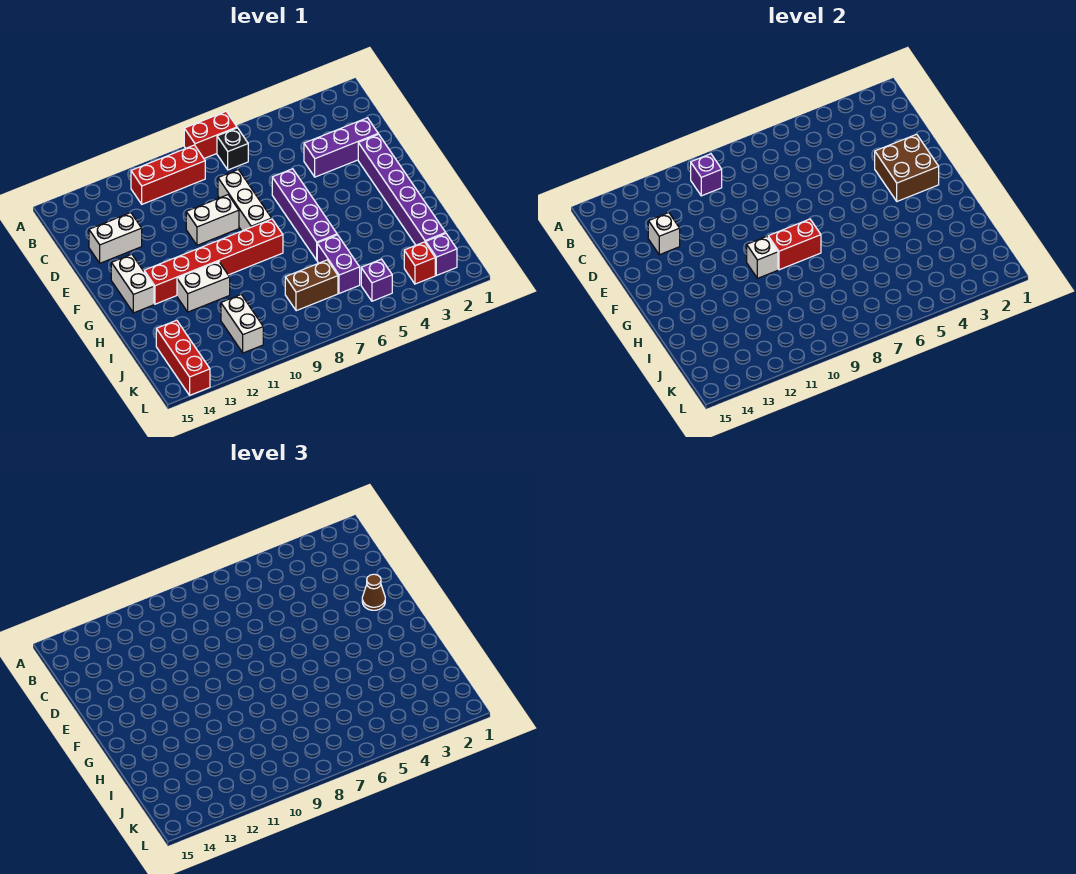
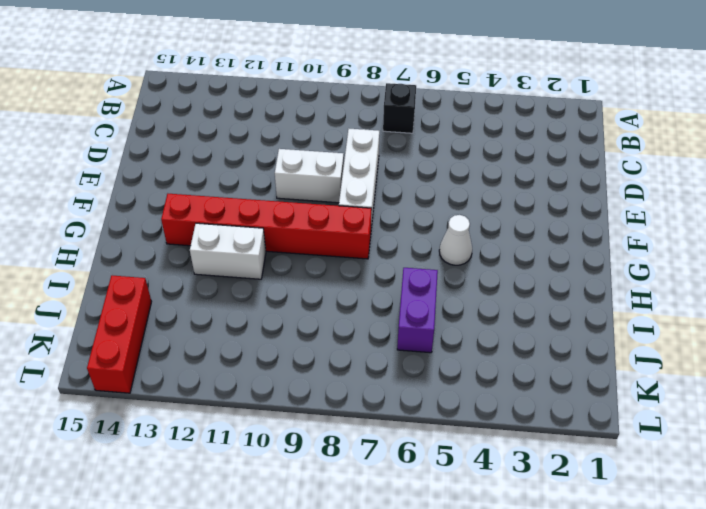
white 1x1 cone [439,215,472,265] -> none
none -> red 1x2 brick [184,112,237,158]
none -> red 1x3 brick [131,145,205,204]
none -> purple 1x3 brick [304,118,378,177]

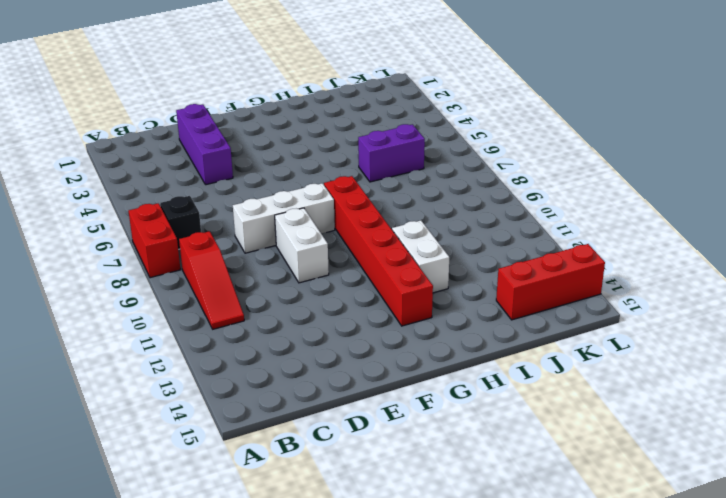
red 1x3 slope [179,231,244,329] -> red 1x3 brick [131,145,205,204]
none -> white 1x2 brick [89,213,142,263]
none -> purple 1x6 brick [358,134,446,245]
none -> purple 1x4 brick [272,169,337,260]

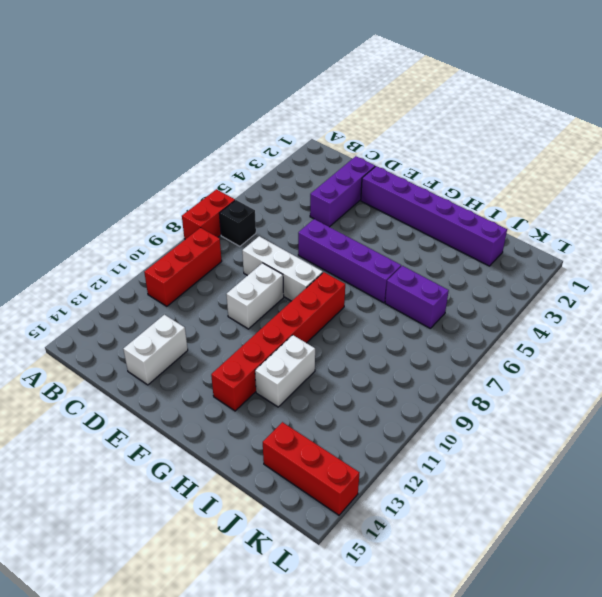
none -> white 1x2 brick [111,254,154,313]
none -> brown 1x2 brick [285,260,338,311]
none -> white 1x2 brick [221,295,263,353]

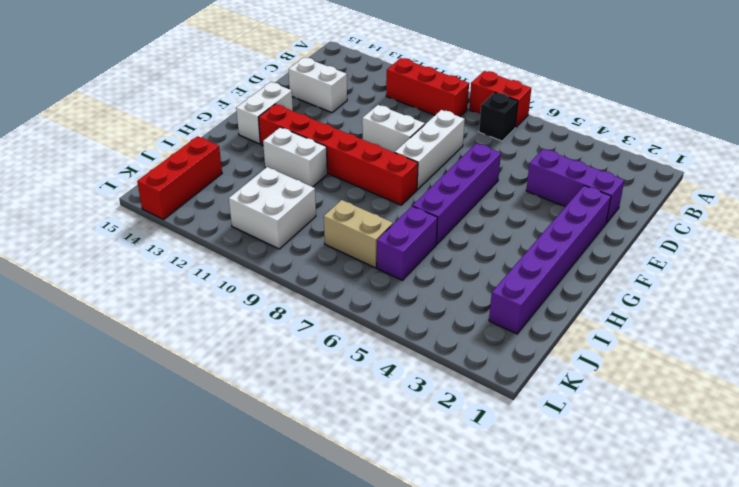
tan 1x2 brick [324,200,393,268] -> brown 1x2 brick [285,260,338,311]
white 2x2 brick [229,167,316,249] -> white 1x2 brick [221,295,263,353]
none -> purple 1x1 brick [426,234,457,275]
none -> red 1x1 brick [404,242,435,284]
none -> purple 1x1 brick [361,259,392,301]

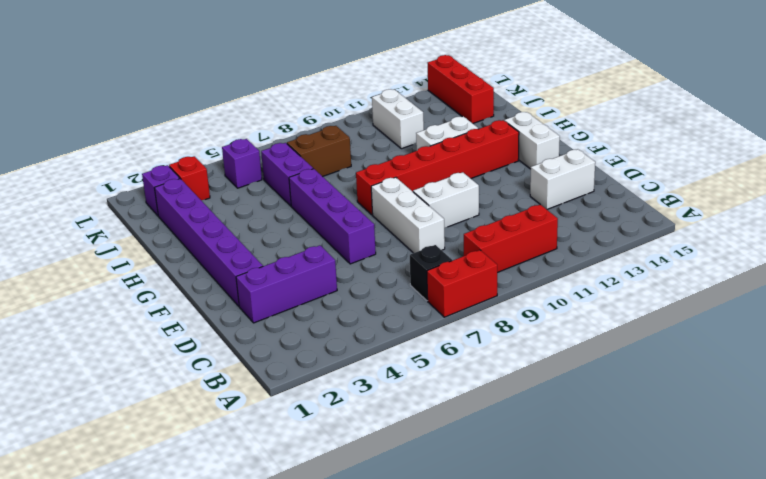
none -> purple 1x1 brick [691,154,722,196]
none -> white 1x1 brick [648,213,680,255]
none -> brown 2x2 brick [875,134,939,201]

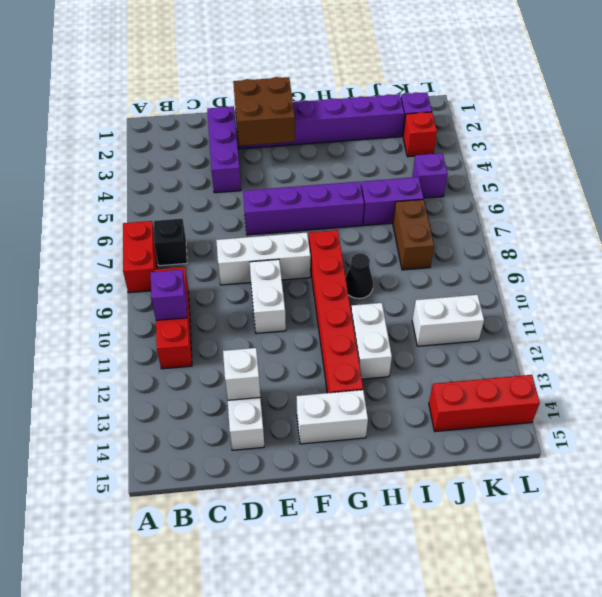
black 1x1 cone [346,253,373,299] -> none
none -> red 1x2 brick [768,219,821,270]
none -> white 1x1 brick [747,236,778,278]
none -> brown 1x1 cone [362,574,385,610]

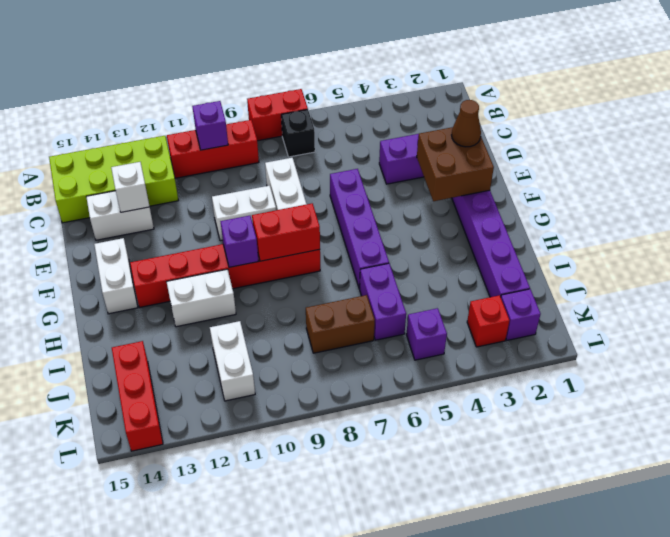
lime 2x4 brick [49,136,178,223] -> none
purple 1x1 brick [220,216,259,267] -> white 1x1 brick [747,236,778,278]

